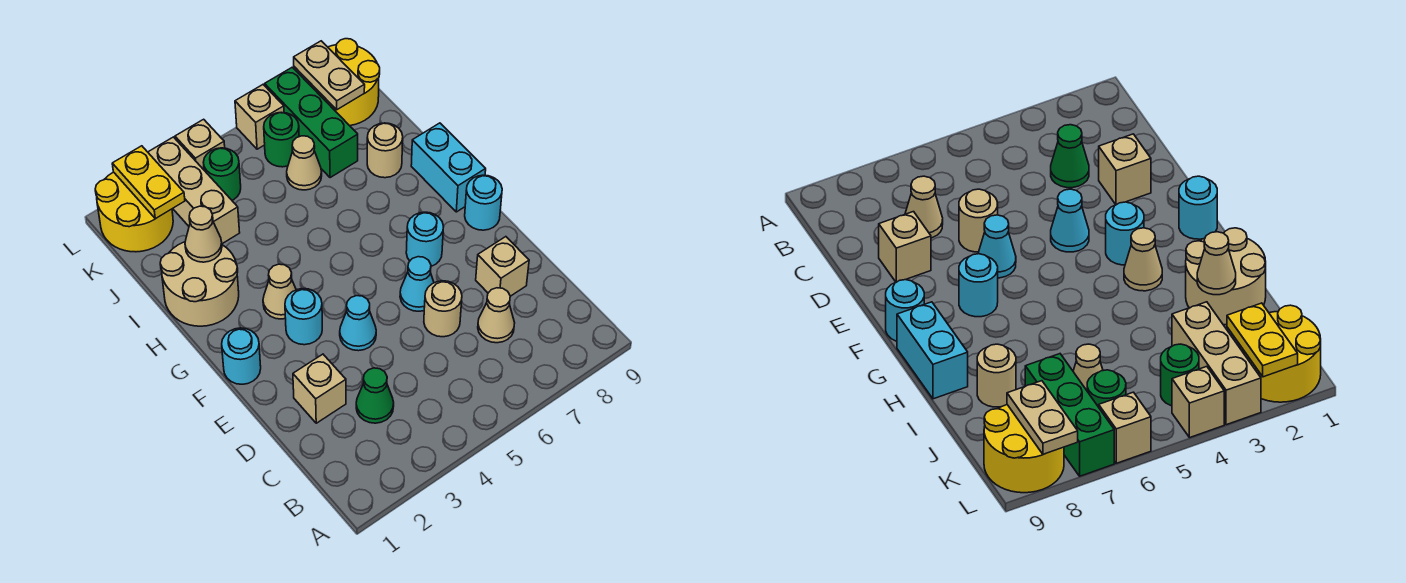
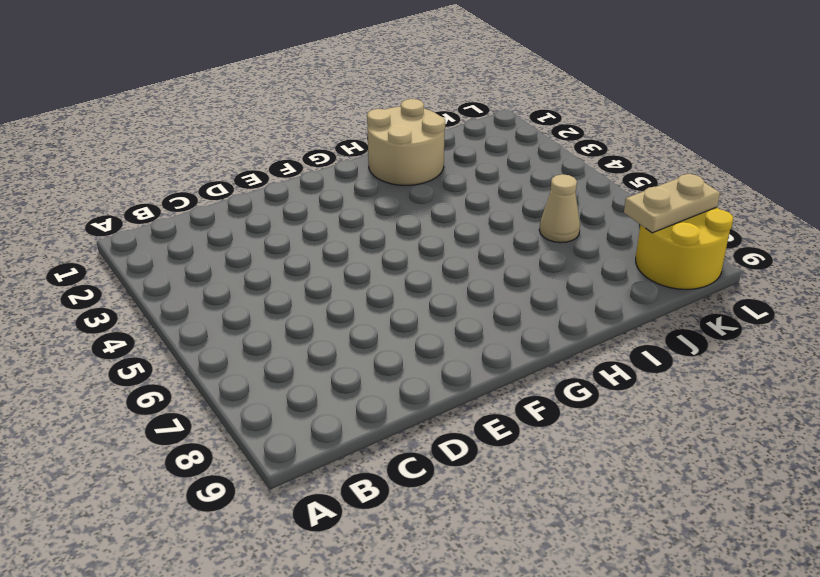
none -> green 1x1 cone [356,368,394,423]
none -> tan 1x1 cone [478,288,515,343]
none -> tan 1x1 brick [293,354,346,423]

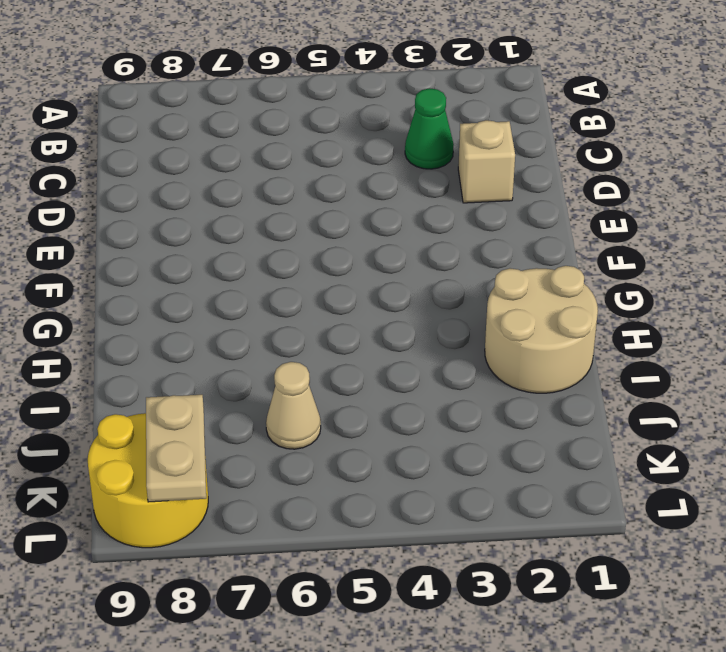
none -> tan 1x1 cone [478,288,515,343]
none -> tan 1x1 round brick [424,281,462,337]
none -> tan 1x1 brick [476,237,529,296]

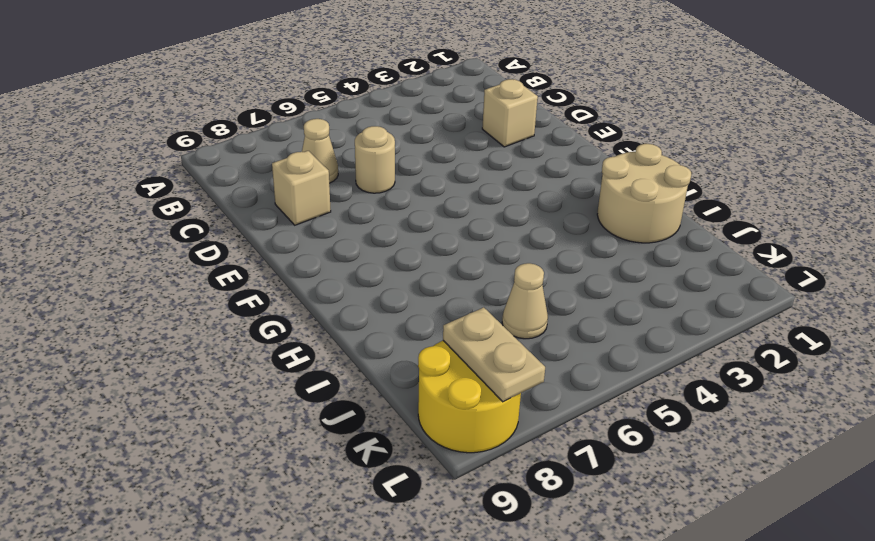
none -> green 1x1 cone [356,368,394,423]
none -> cyan 1x1 cone [340,296,376,351]
none -> cyan 1x1 cone [400,257,434,311]

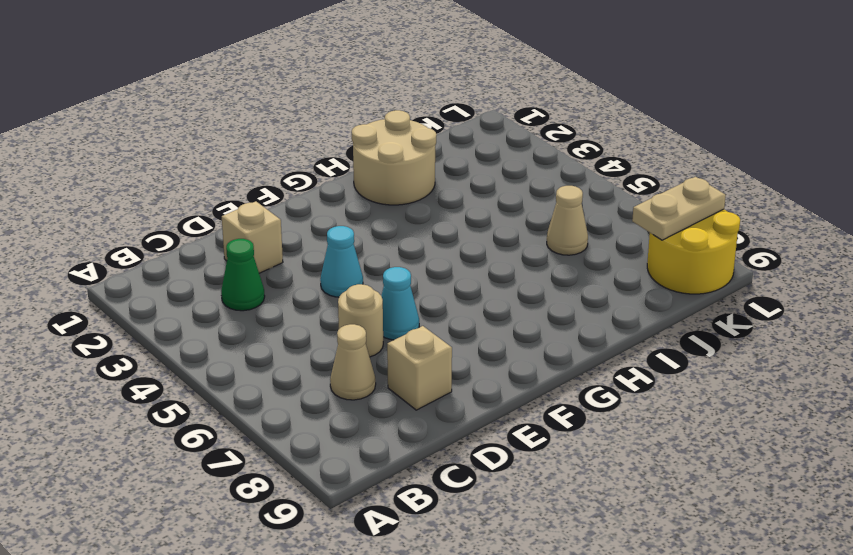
none -> cyan 1x1 round brick [222,328,261,384]
none -> cyan 1x1 round brick [285,289,322,345]
none -> cyan 1x1 round brick [406,212,444,266]

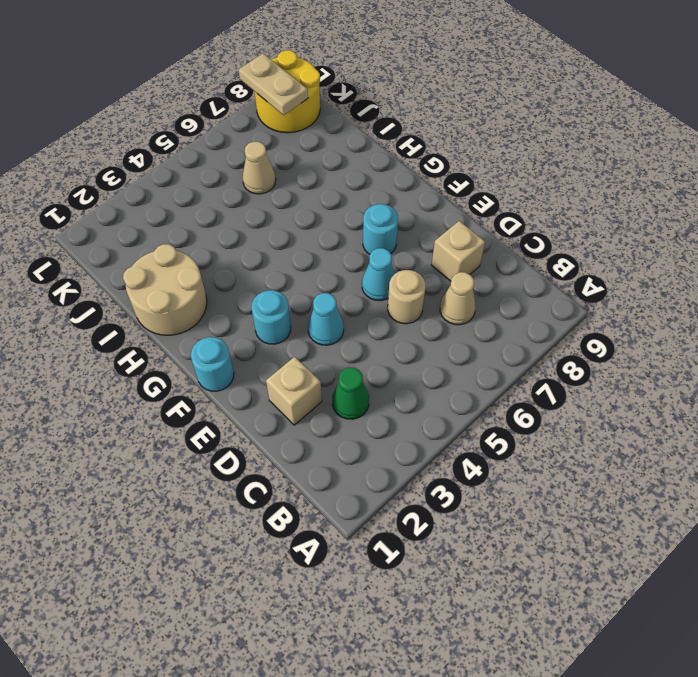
none -> cyan 1x1 round brick [465,175,502,230]
none -> tan 1x1 cone [263,264,296,319]
none -> cyan 1x2 brick [411,123,486,212]

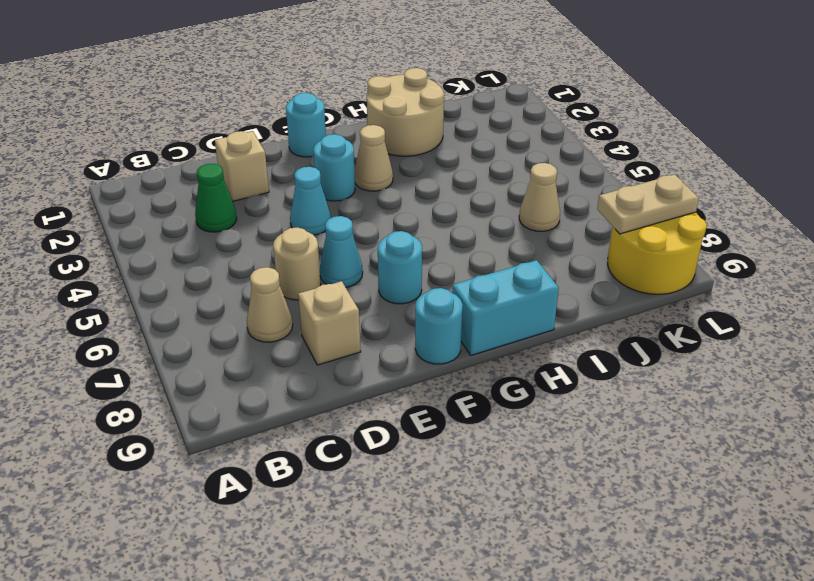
none -> tan 1x1 round brick [367,123,403,178]
none -> tan 1x3 brick [148,137,240,244]
none -> green 1x3 brick [265,67,358,178]

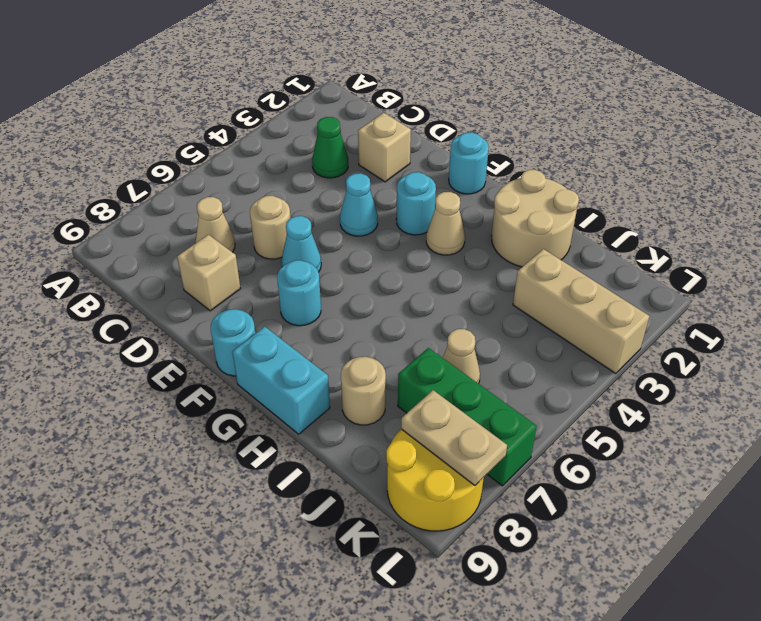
none -> yellow 2x2 round brick [95,172,173,252]
none -> green 1x1 round brick [203,148,241,200]
none -> green 1x1 round brick [264,112,299,167]

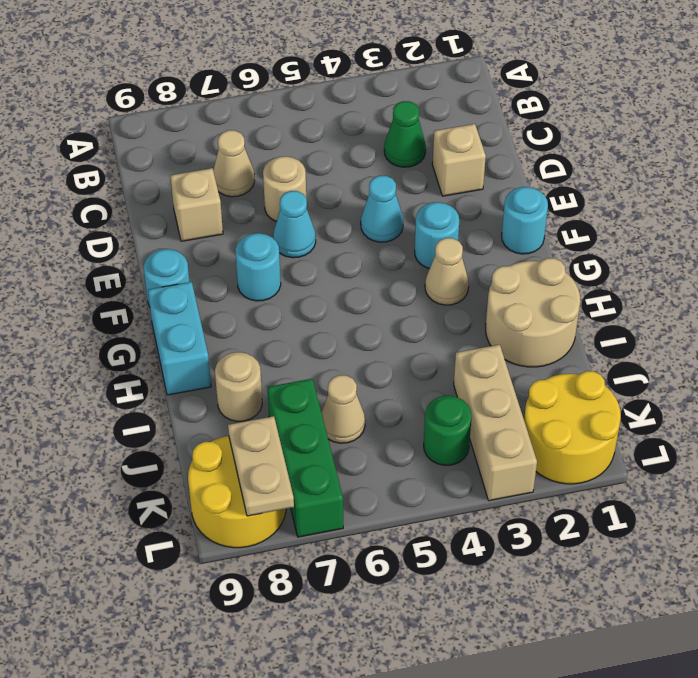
none -> green 1x1 round brick [264,112,299,167]
none -> tan 1x1 brick [175,119,225,170]
none -> tan 1x1 brick [235,85,284,149]

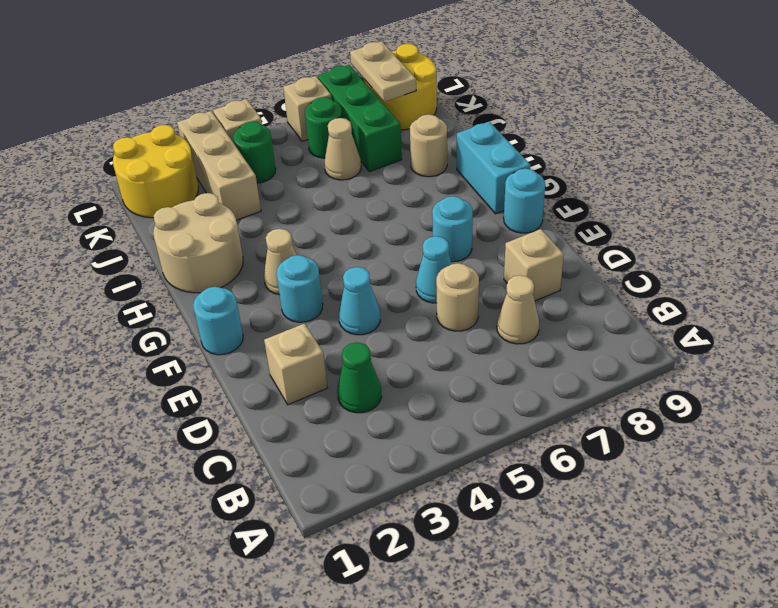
none -> tan 1x1 cone [185,206,222,262]
none -> yellow 1x2 plate [112,146,185,219]

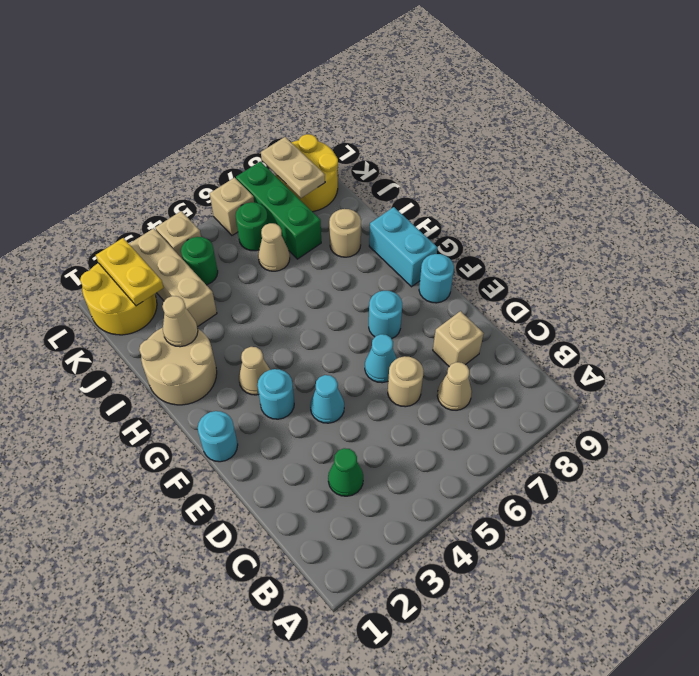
none -> tan 1x1 brick [293,354,346,423]

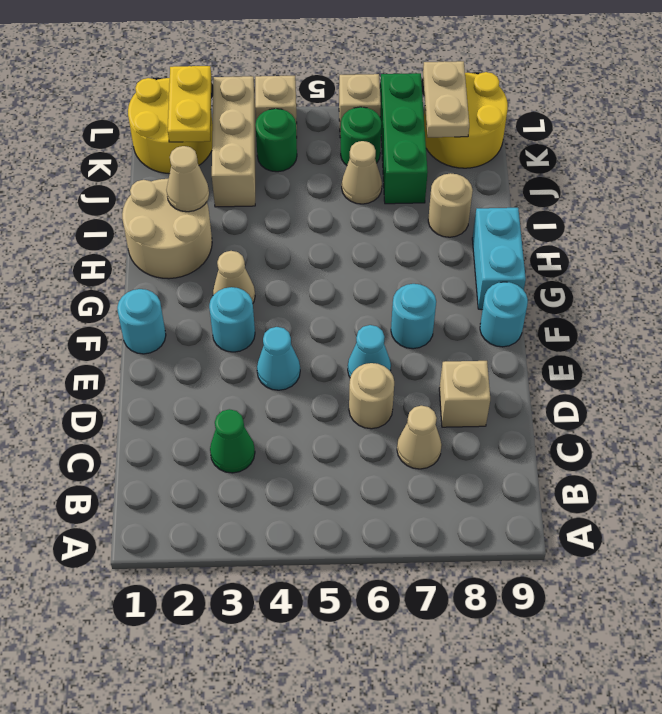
none -> tan 1x1 brick [293,354,346,423]

